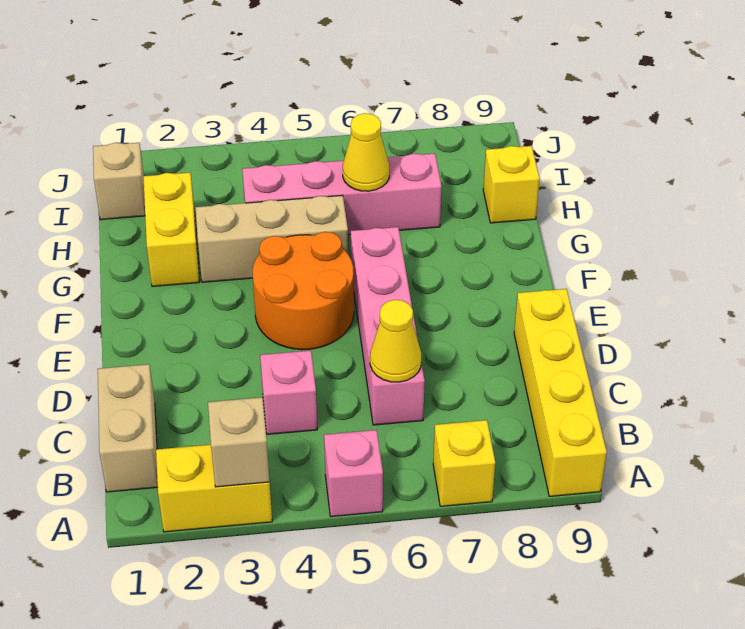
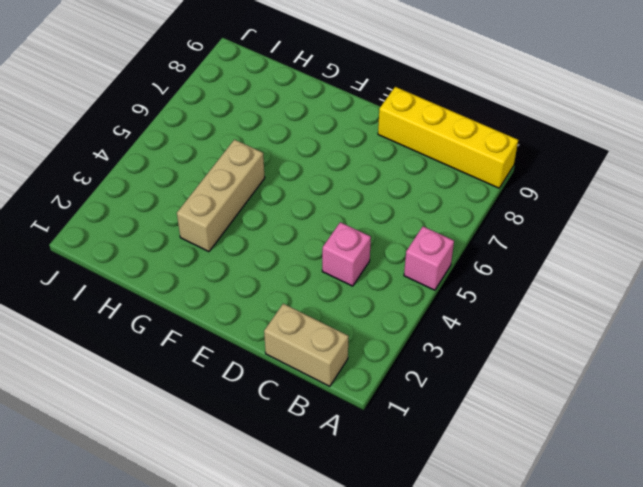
none -> yellow 1x2 brick [156,445,272,532]
none -> yellow 1x1 brick [433,420,495,506]
none -> pink 1x4 brick [351,227,425,425]

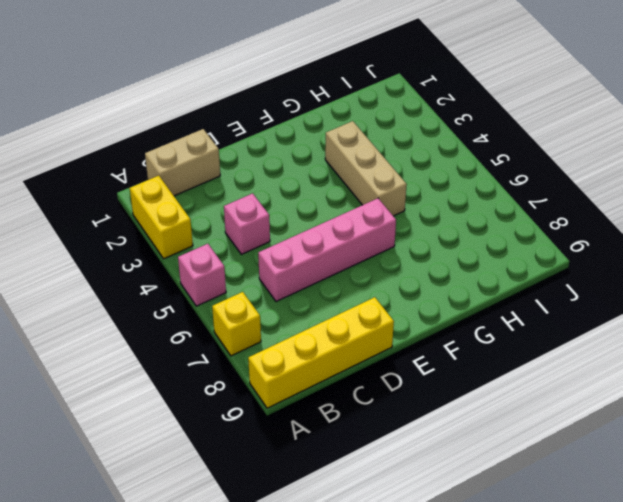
none -> orange 2x2 round brick [253,232,354,350]
none -> yellow 1x2 brick [143,173,199,287]
none -> pink 1x4 brick [242,153,442,235]

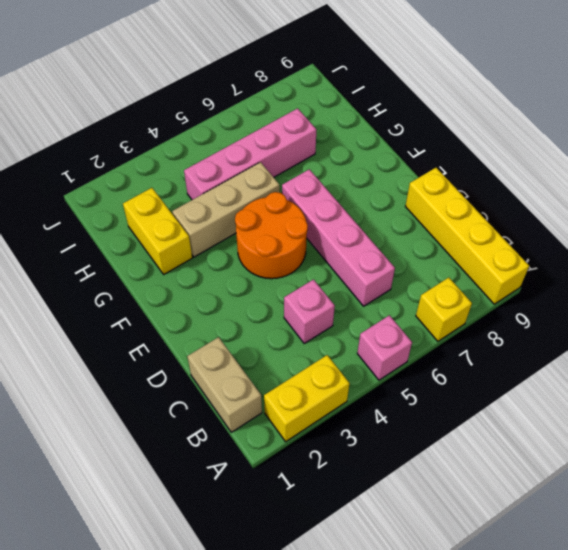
none -> yellow 1x1 brick [483,146,540,223]
none -> tan 1x1 brick [93,143,145,220]
none -> tan 1x1 brick [208,397,270,487]

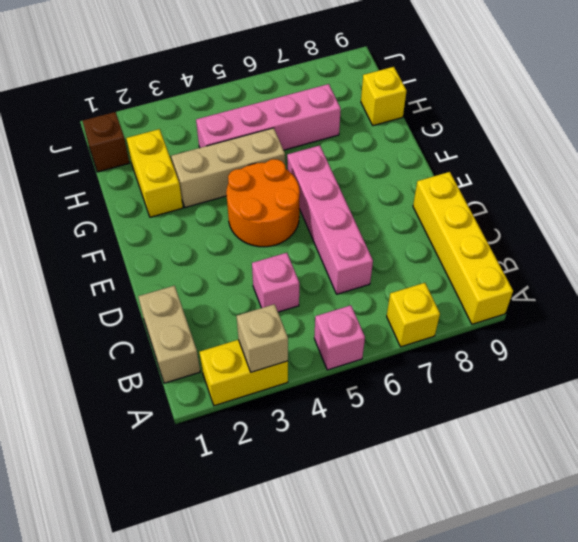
brown 1x1 brick [83,112,130,172] -> tan 1x1 brick [93,143,145,220]
none -> yellow 1x1 cone [370,300,421,382]
none -> yellow 1x1 cone [343,113,389,191]

